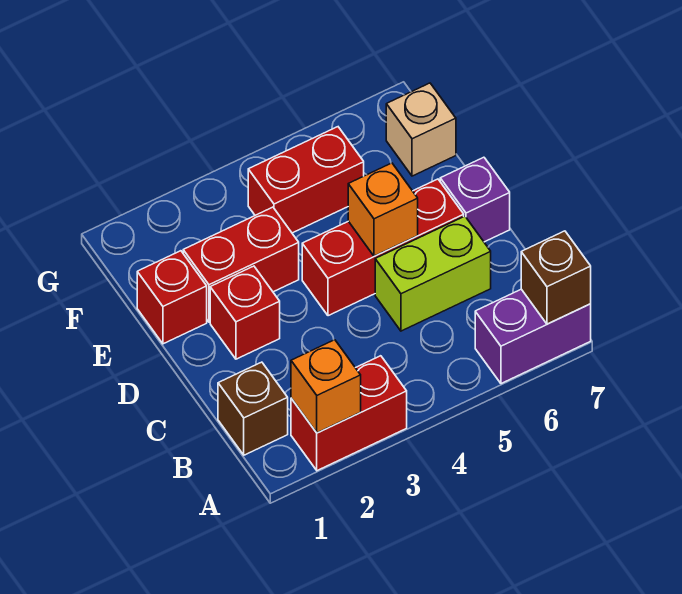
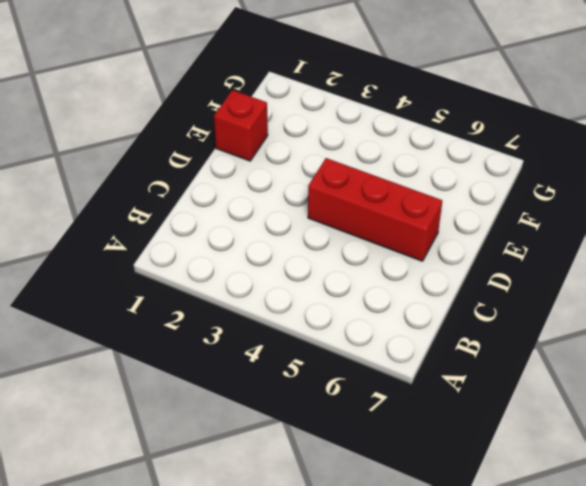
none -> red 1x2 brick [291,356,407,471]
none -> purple 1x2 brick [475,289,591,384]
none -> brown 1x1 brick [218,362,288,455]

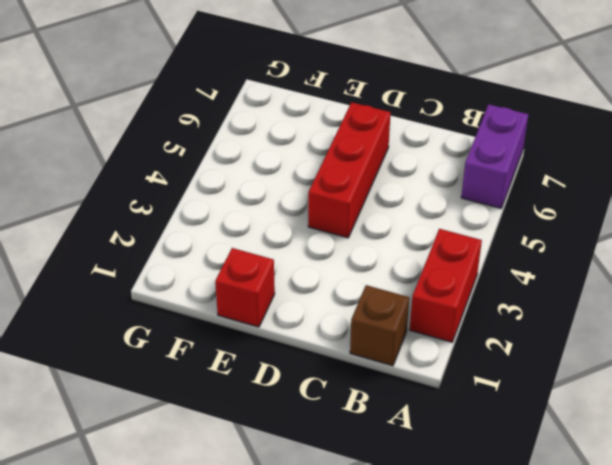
none -> lime 1x2 brick [375,216,491,331]
none -> red 1x1 brick [210,266,280,359]
none -> purple 1x1 brick [440,157,510,242]

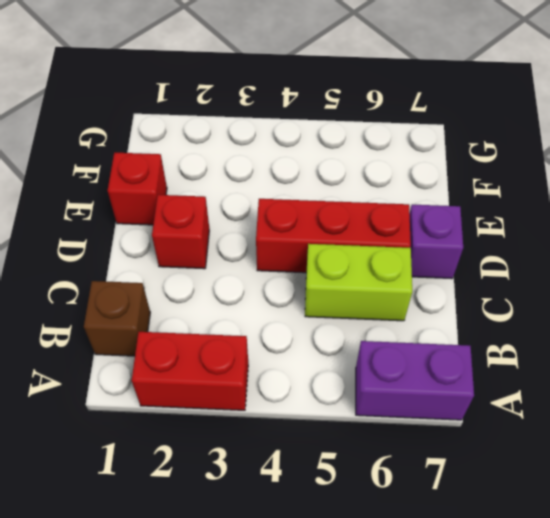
none -> red 1x2 brick [183,207,299,322]
none -> red 1x2 brick [248,127,364,233]
none -> tan 1x1 brick [386,83,456,176]

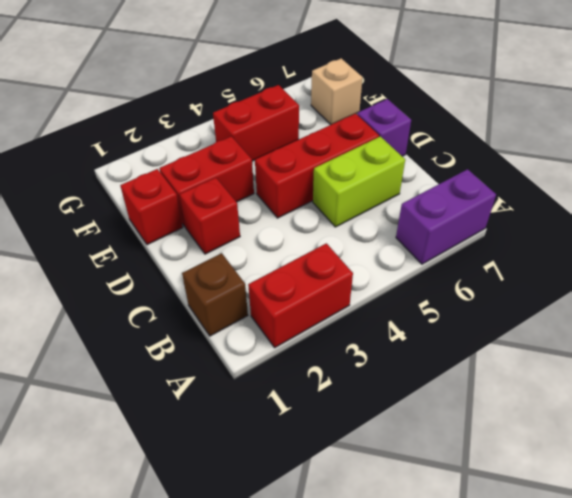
none -> orange 1x1 brick [291,340,361,433]
none -> brown 1x1 brick [521,231,591,324]
none -> orange 1x1 brick [348,163,418,256]

